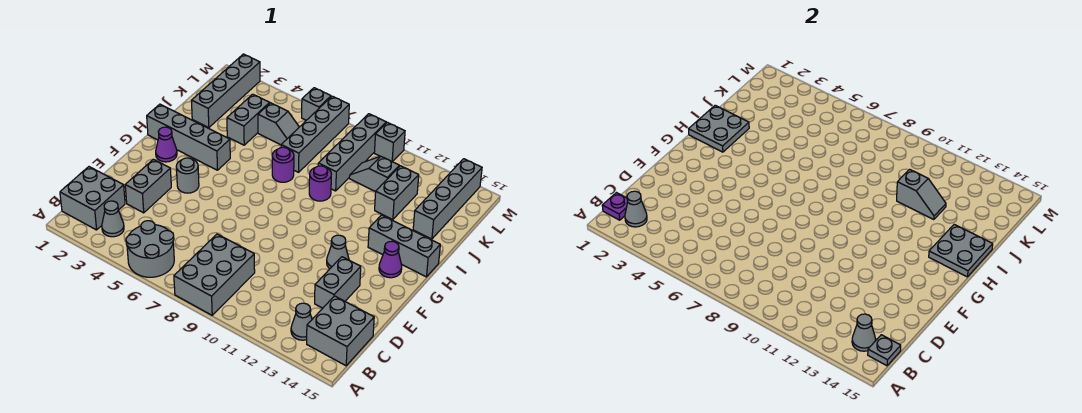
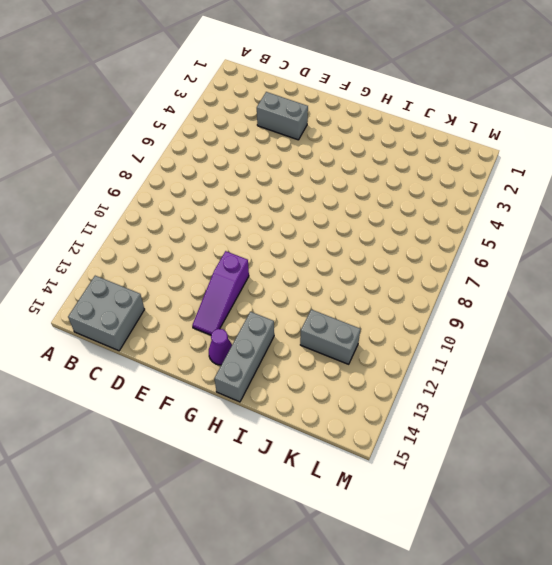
purple 1x3 slope [192,251,249,335] -> grey 1x1 cone [327,235,349,268]
none -> grey 2x2 round brick [126,221,174,277]
none -> grey 2x3 brick [174,234,255,315]
none -> grey 2x2 brick [60,167,125,230]
none -> grey 1x1 cone [102,201,124,237]

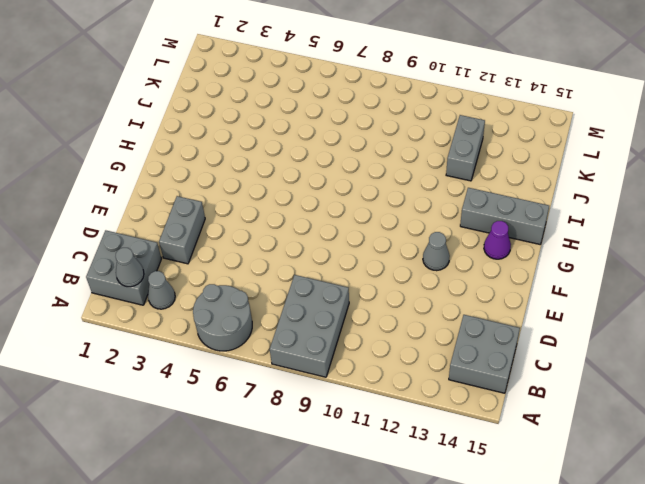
none -> grey 1x1 cone [291,303,312,340]
none -> grey 1x2 brick [315,257,361,308]
none -> grey 1x1 round brick [176,158,199,193]
none -> purple 1x1 cone [156,127,177,162]

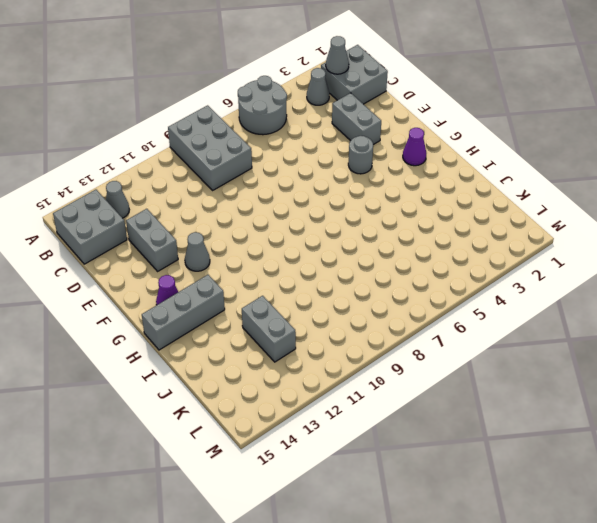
none -> grey 1x4 brick [147,104,230,170]
none -> purple 1x1 round brick [272,147,294,182]
none -> purple 1x1 round brick [309,166,331,201]
none -> grey 1x4 brick [191,54,260,128]

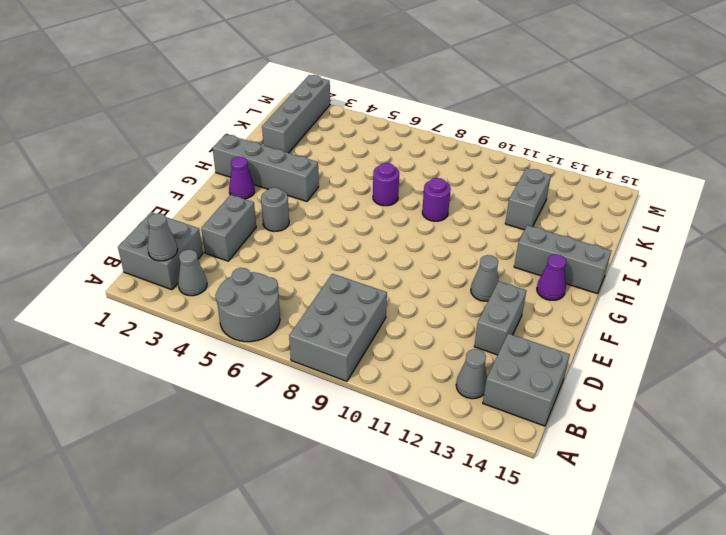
none -> grey 1x2 brick [227,94,270,145]
none -> grey 1x4 brick [281,96,349,172]
none -> grey 1x4 brick [318,114,386,191]
none -> grey 1x4 brick [413,159,482,239]

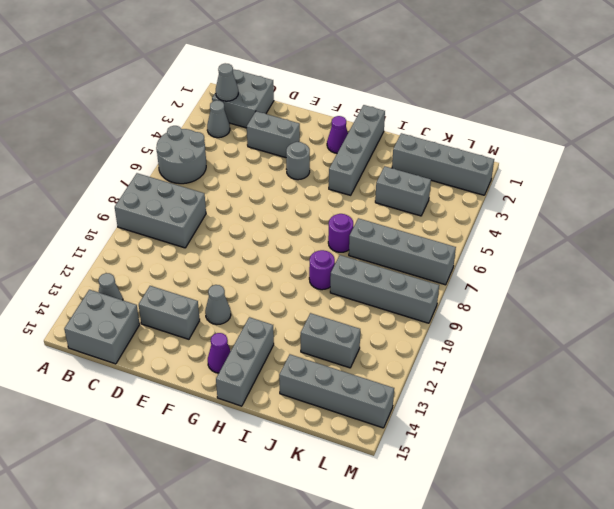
none -> grey 1x2 slope [258,103,299,145]
none -> grey 1x2 slope [349,156,399,192]
none -> grey 1x1 brick [302,88,331,120]
none -> grey 1x1 brick [374,122,405,162]

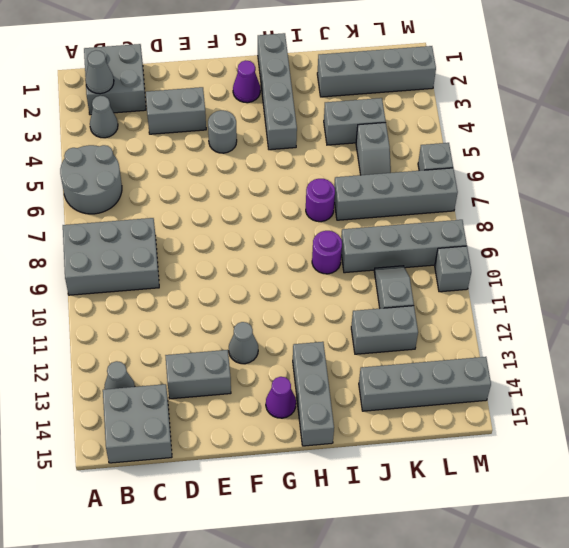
none -> purple 1x1 plate [602,193,628,220]
none -> grey 1x1 cone [852,314,876,351]
none -> grey 1x1 plate [868,335,901,366]
none -> grey 2x2 plate [689,105,749,152]

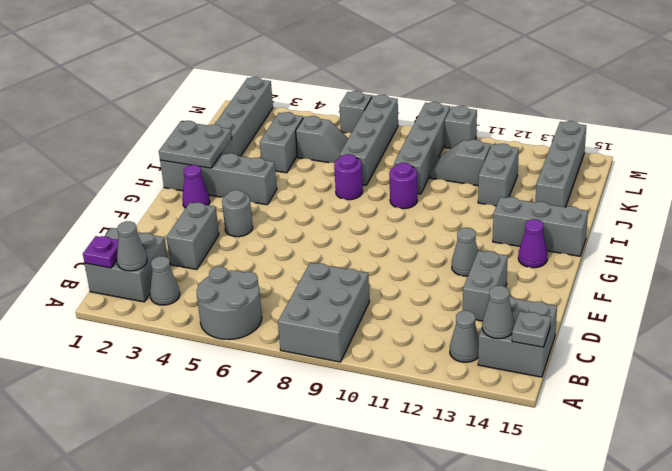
none -> grey 2x2 plate [929,224,993,277]
none -> grey 1x2 slope [897,169,946,220]

